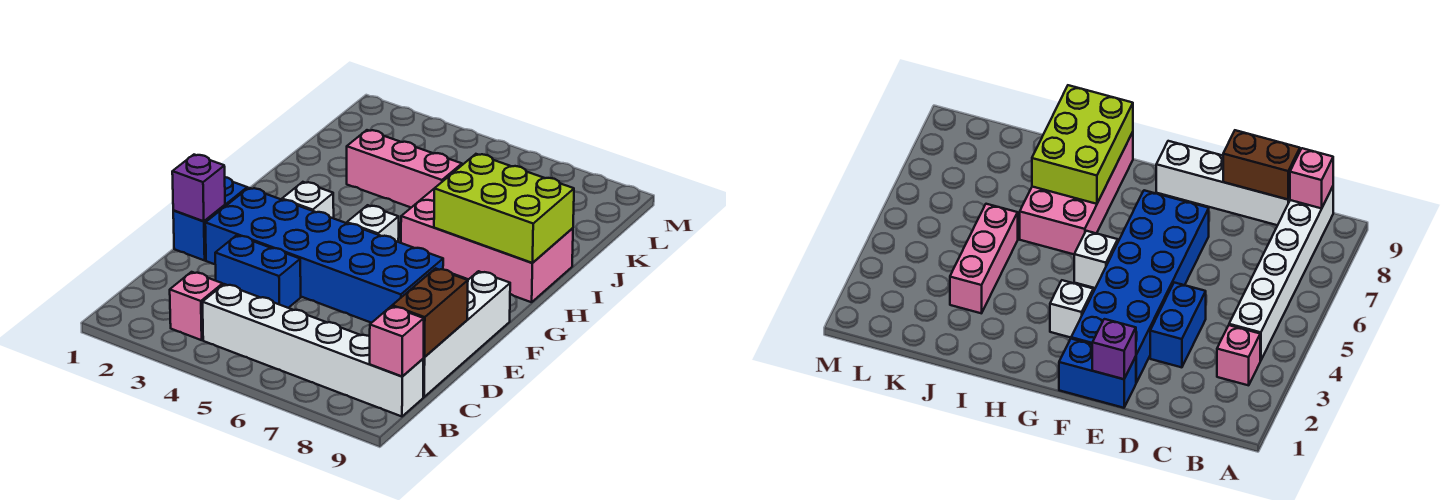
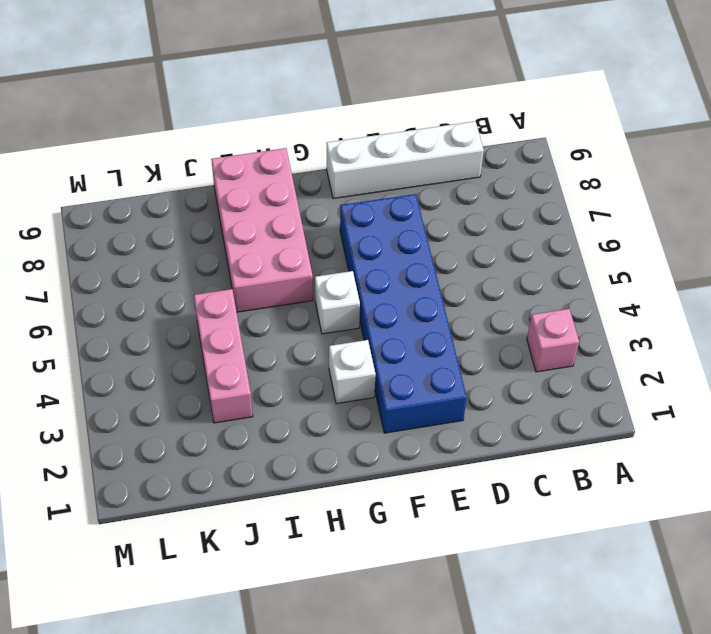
none -> white 1x6 brick [203,284,423,416]
none -> blue 1x2 brick [215,235,301,308]
none -> blue 1x2 brick [173,177,247,260]

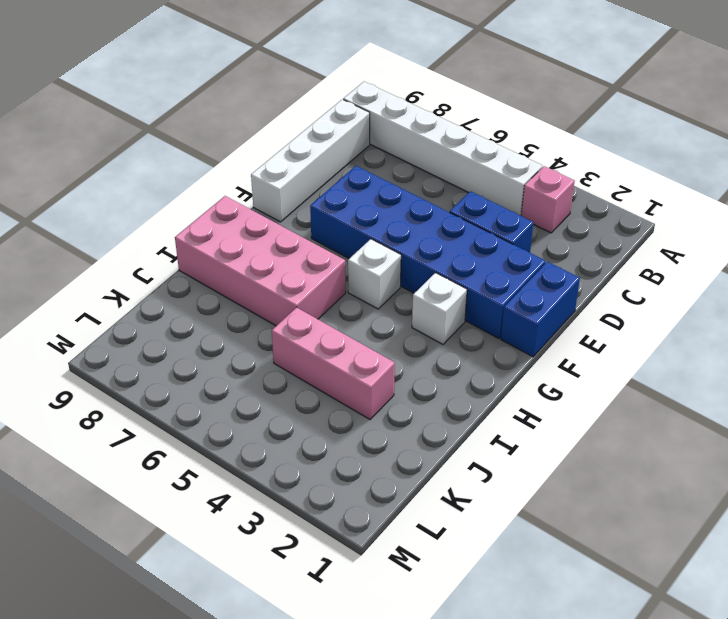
none -> pink 1x1 brick [370,306,424,376]
none -> brown 1x2 brick [392,268,468,357]
none -> purple 1x1 brick [172,155,225,221]

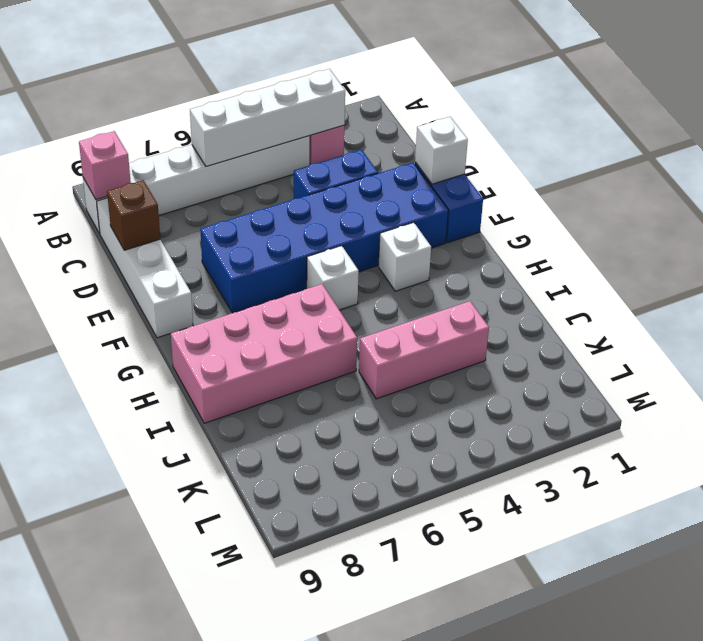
white 1x4 brick [190,69,345,167] -> none
brown 1x1 brick [107,180,160,250] -> brown 1x2 brick [392,268,468,357]
white 1x1 brick [415,117,468,184] -> purple 1x1 brick [172,155,225,221]
none -> lime 2x3 brick [434,154,574,263]

